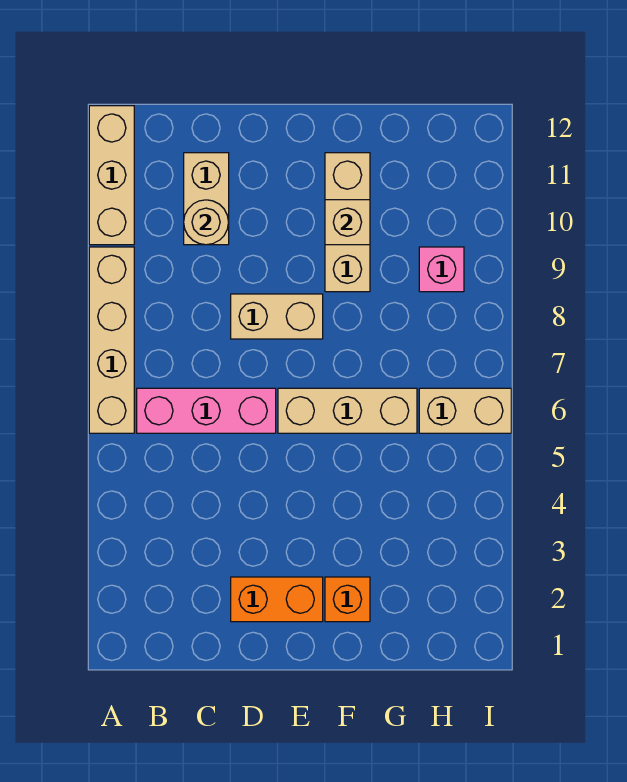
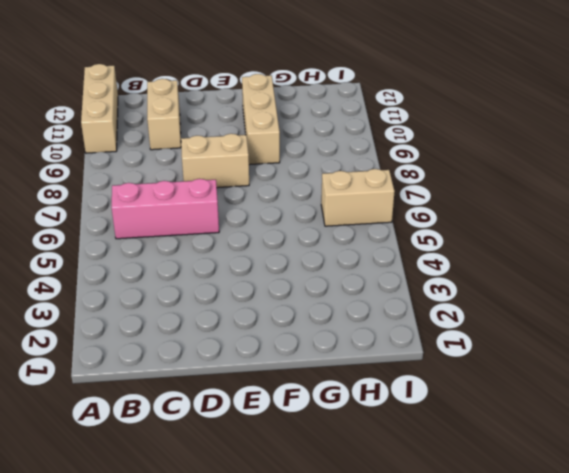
none -> tan 1x4 brick [89,247,134,433]
none -> orange 1x2 brick [231,577,323,622]
none -> tan 1x3 brick [278,388,417,433]

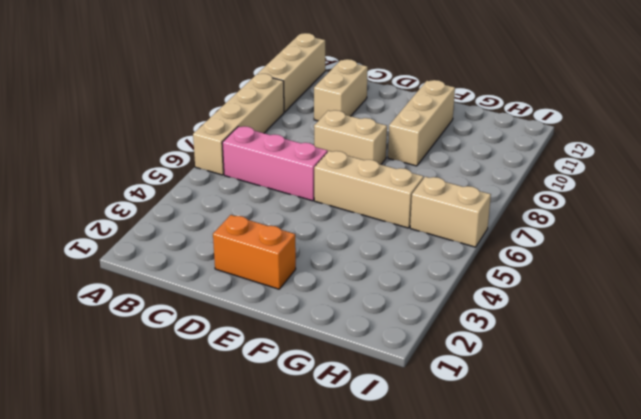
none -> orange 1x1 brick [325,577,370,622]
none -> pink 1x1 brick [419,247,464,292]
none -> tan 1x1 round brick [184,200,228,245]

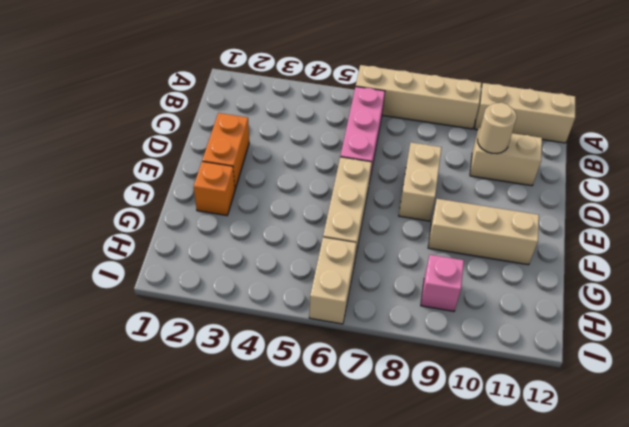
none -> tan 1x1 brick [325,200,370,245]

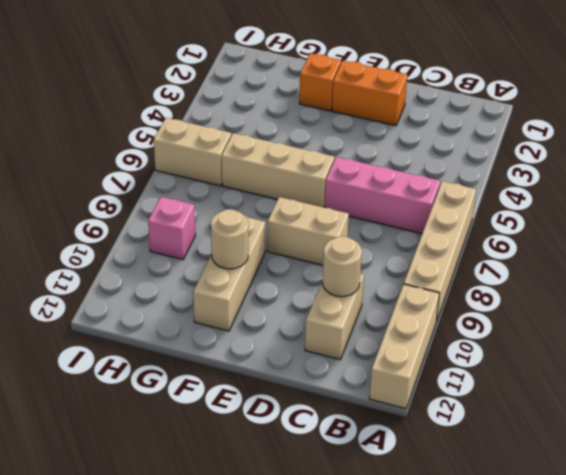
tan 1x1 round brick [211,209,248,269] -> tan 1x1 brick [325,200,370,245]

